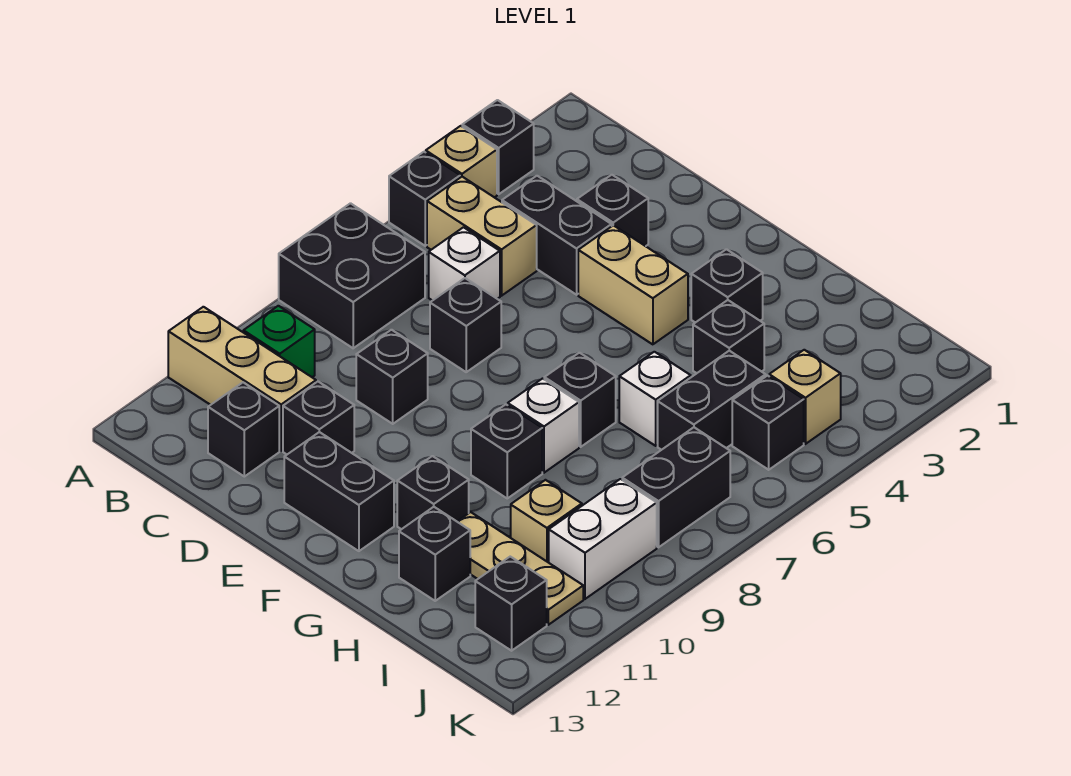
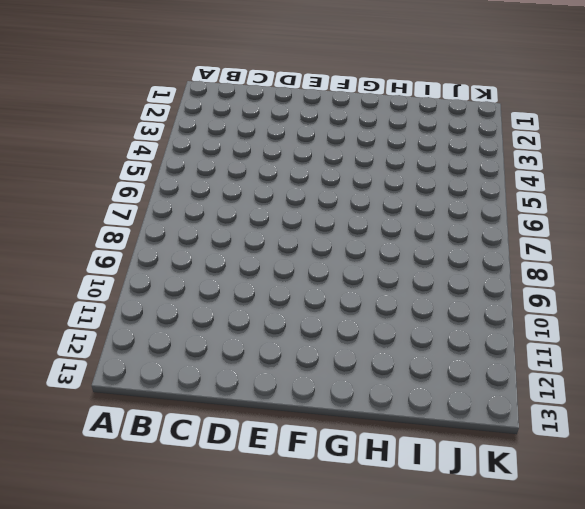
none -> black 1x1 brick [462,100,534,194]
none -> tan 1x1 brick [426,126,497,197]
none -> black 1x1 brick [389,152,460,246]
none -> black 2x2 brick [279,203,425,348]

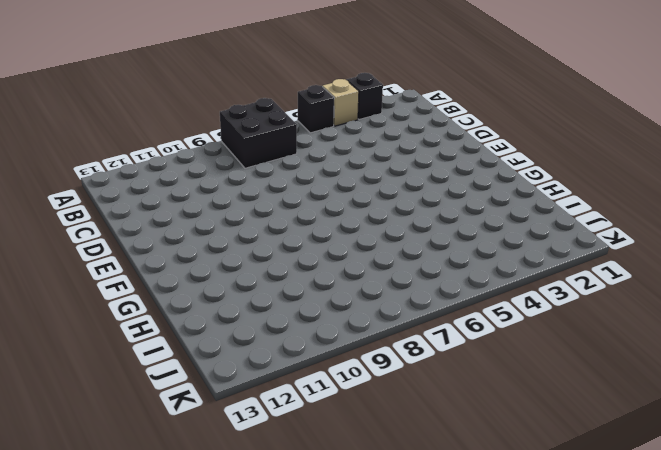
none -> tan 1x3 brick [168,307,316,451]
none -> tan 1x2 brick [427,177,537,296]
none -> green 1x1 brick [243,306,315,377]
none -> black 1x2 brick [502,176,612,295]

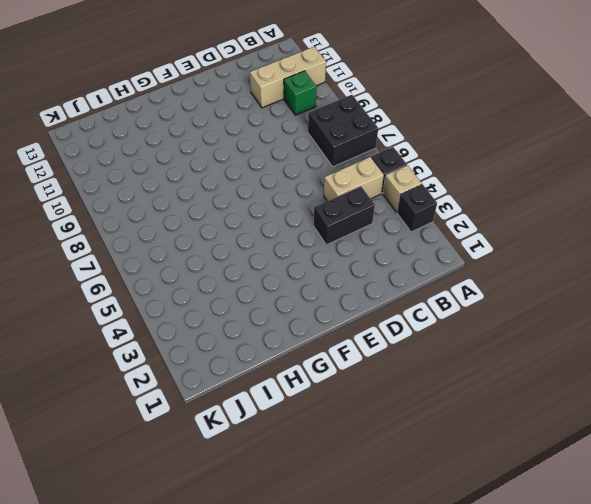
none -> white 1x1 brick [429,227,500,301]
none -> black 1x1 brick [208,382,279,477]
none -> black 1x1 brick [577,175,648,246]
none -> black 1x1 brick [430,278,501,372]

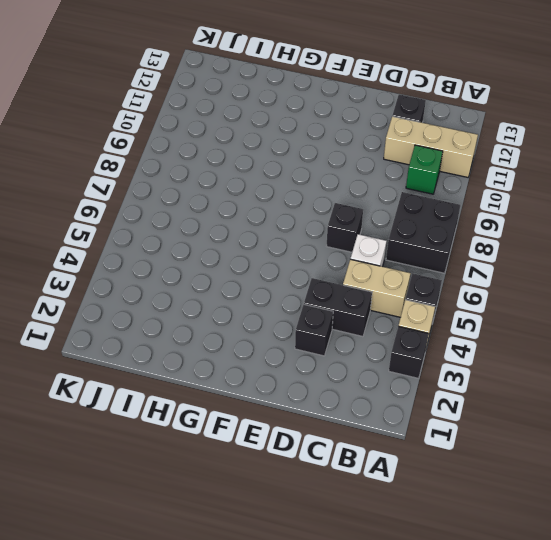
none -> black 1x1 brick [356,330,428,424]
none -> black 1x1 brick [283,382,354,454]
none -> tan 1x2 brick [578,225,688,344]
none -> black 1x2 brick [284,432,394,551]

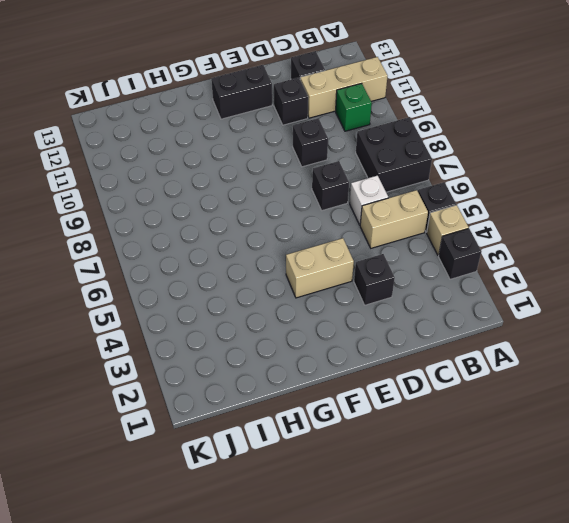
none -> black 1x2 brick [502,176,612,295]
none -> black 1x1 brick [691,249,763,323]
none -> black 1x1 brick [544,353,616,447]
none -> white 1x1 brick [508,378,579,473]

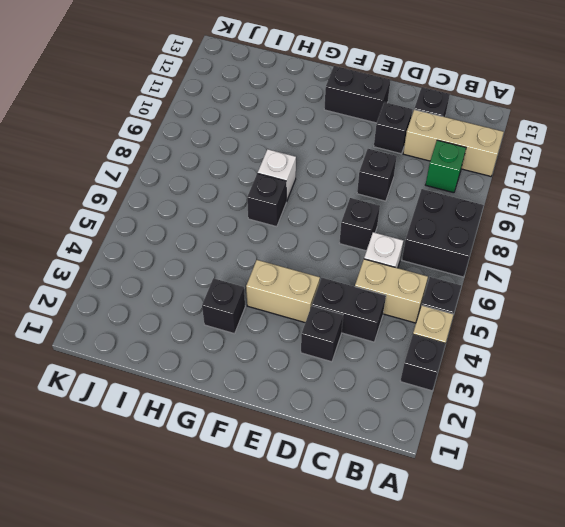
none -> black 1x1 brick [471,405,542,498]
none -> black 1x1 brick [397,456,469,529]
none -> black 1x1 brick [693,300,764,373]
none -> white 1x1 brick [619,352,691,446]

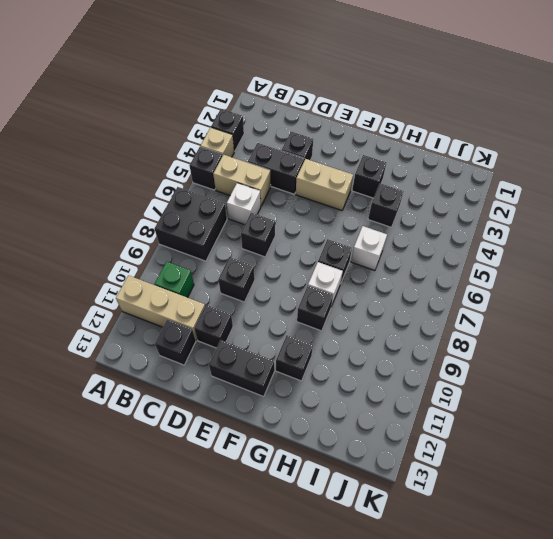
none -> tan 1x3 plate [457,512,583,625]
none -> black 1x1 brick [399,507,470,601]
none -> black 1x2 brick [658,351,766,450]
none -> tan 1x1 brick [511,480,582,563]

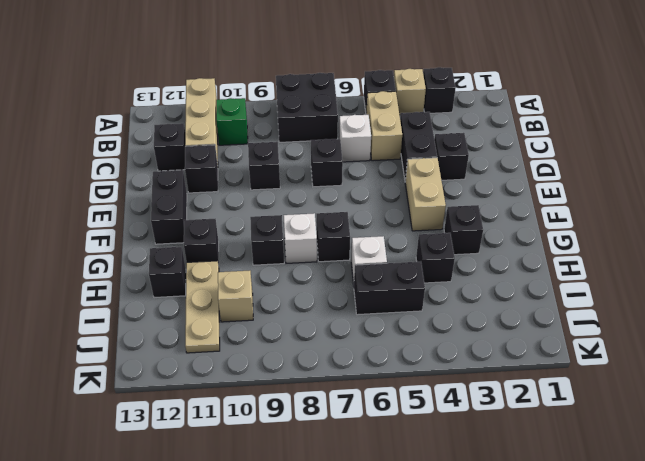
none -> tan 1x1 brick [769,350,841,444]
none -> black 1x1 brick [732,376,804,470]
none -> black 1x2 brick [622,427,730,547]
none -> white 1x2 brick [549,479,657,599]

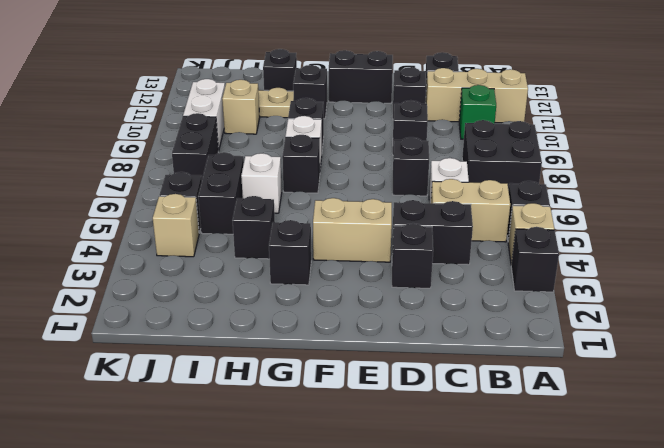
none -> black 1x1 brick [475,557,547,651]

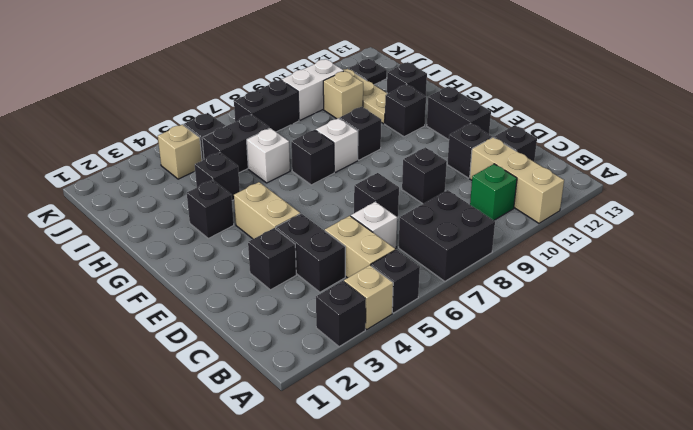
black 1x1 plate [349,59,387,85] -> black 1x1 brick [475,557,547,651]

